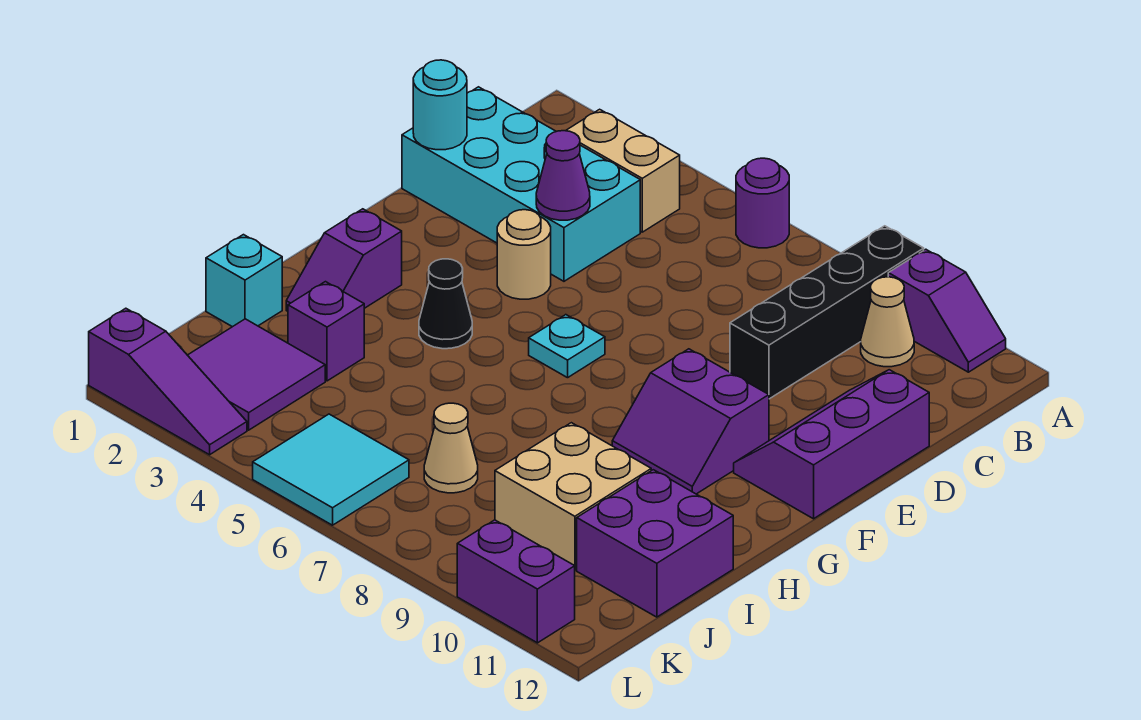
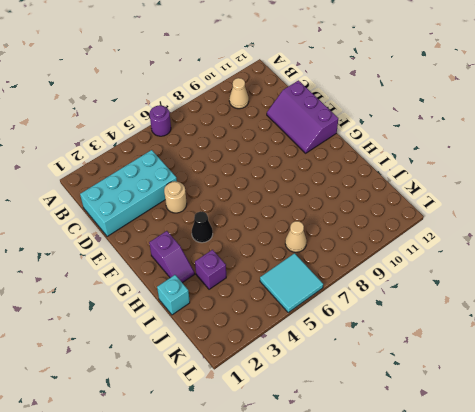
none -> black 1x4 brick [730,226,924,399]
none -> purple 1x2 slope [888,249,1006,372]
none -> tan 1x2 brick [566,109,680,232]

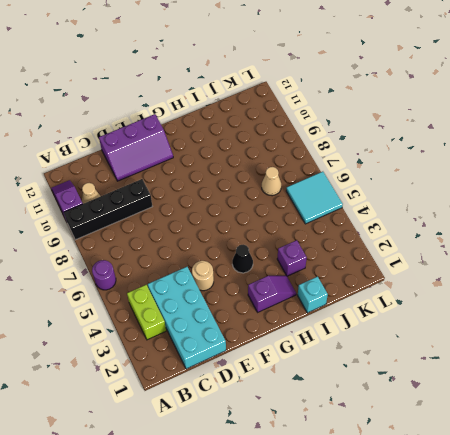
lime 1x2 brick [127,285,166,340] -> tan 1x2 brick [566,109,680,232]
none -> cyan 1x1 plate [529,315,605,378]
none -> purple 2x2 slope [612,349,769,494]
none -> tan 2x2 brick [495,423,651,570]

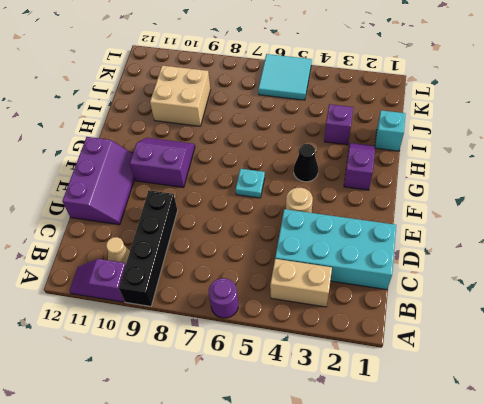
none -> purple 2x2 brick [577,470,733,617]
none -> purple 2x2 tile [188,319,325,430]
none -> tan 1x1 cone [424,403,478,493]

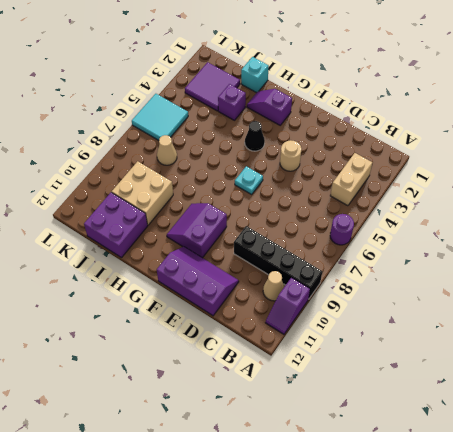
none -> cyan 2x4 brick [402,87,640,281]
none -> purple 1x3 slope [89,308,247,455]
none -> purple 1x2 brick [457,520,575,643]

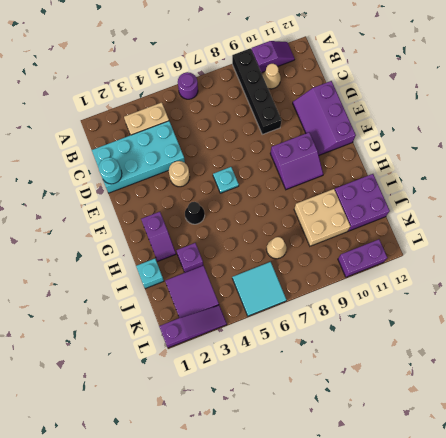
none -> purple 1x1 cone [536,131,590,220]

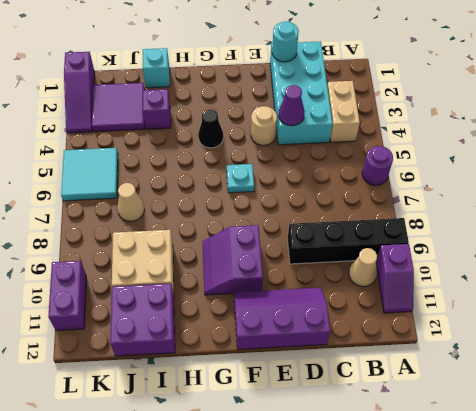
none -> purple 1x2 slope [286,209,402,311]

